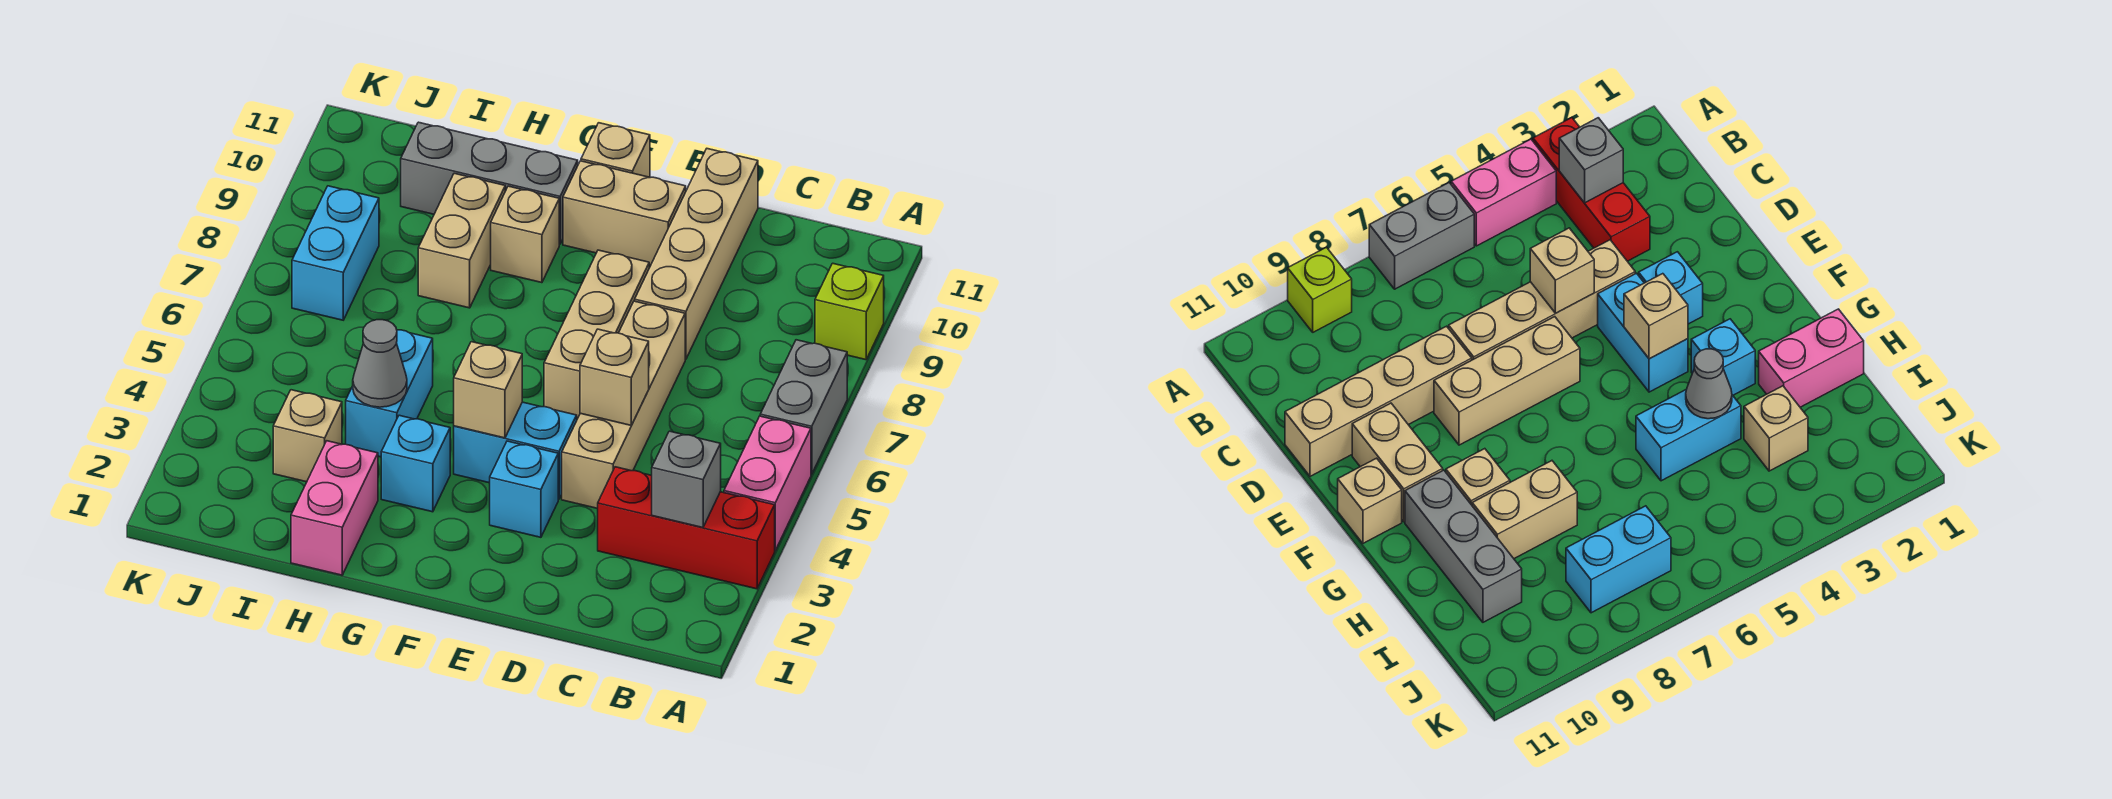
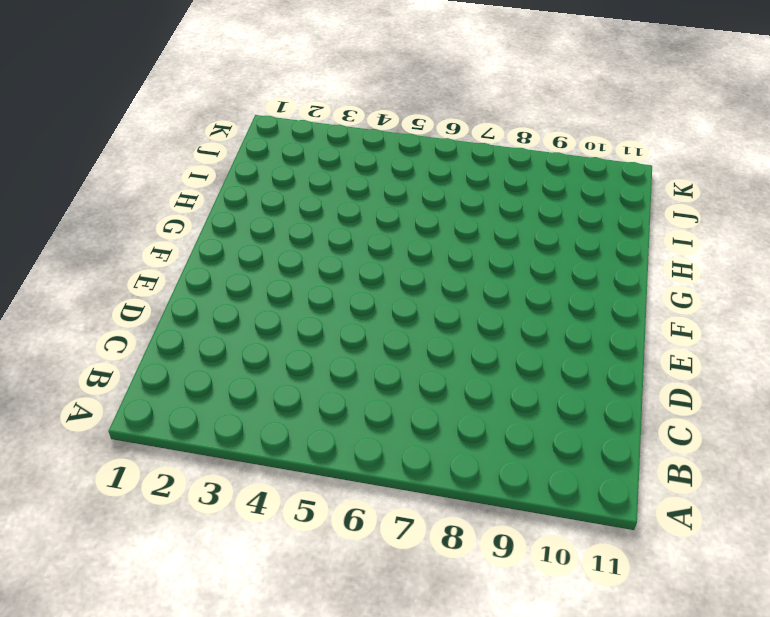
none -> red 1x3 brick [598,467,775,589]
none -> pink 1x2 brick [724,416,811,550]
none -> grey 1x2 brick [760,340,847,474]

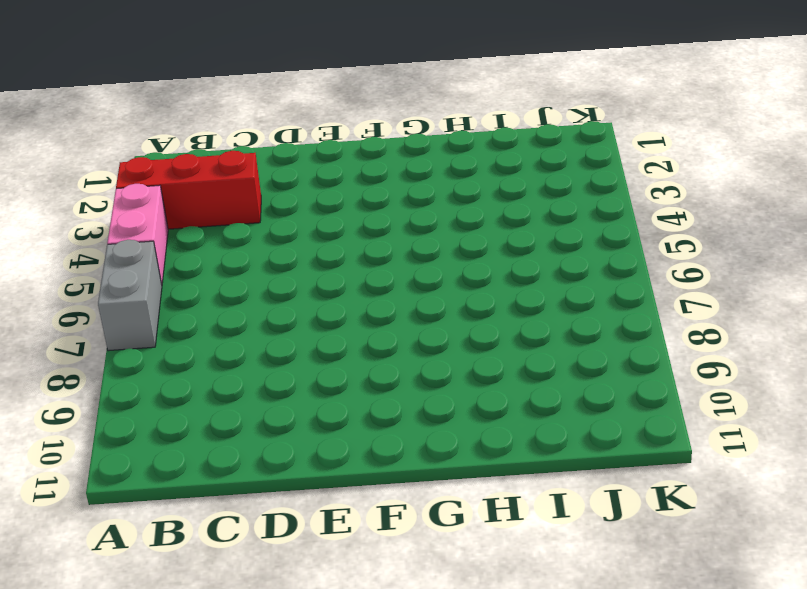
none -> lime 1x1 brick [815,263,884,360]
none -> tan 1x4 brick [562,301,685,508]
none -> tan 1x4 brick [635,149,758,359]

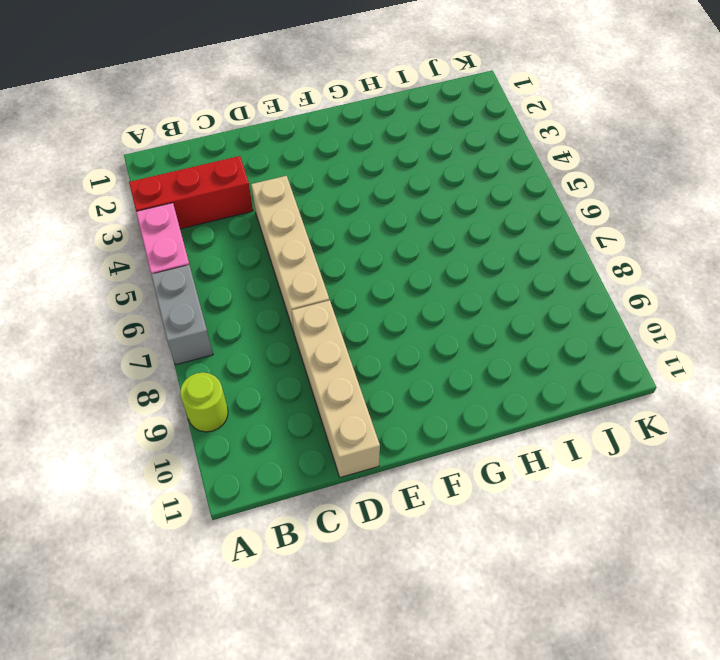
lime 1x1 round brick [180,372,228,432] -> lime 1x1 brick [815,263,884,360]
none -> cyan 1x1 brick [490,441,558,537]
none -> cyan 1x2 brick [454,402,577,499]
none -> tan 1x3 brick [544,250,649,419]

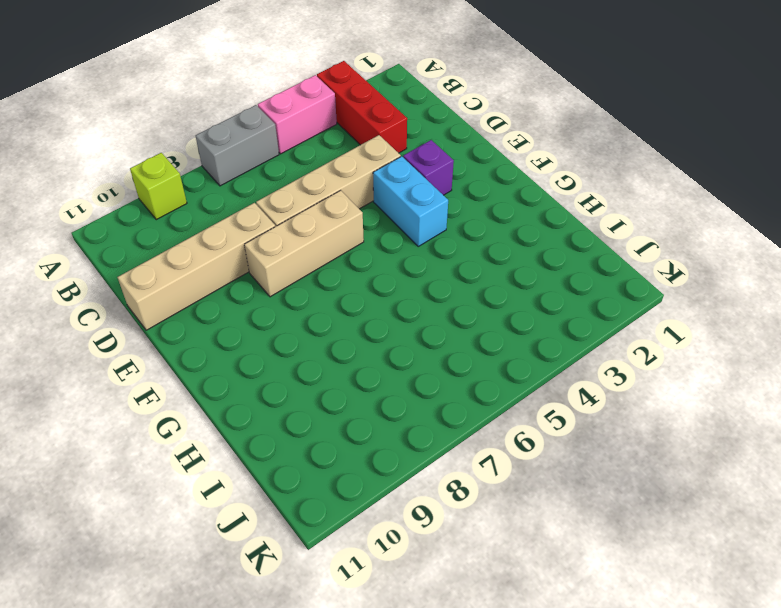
purple 1x1 brick [403,140,454,195] -> cyan 1x1 brick [490,441,558,537]
none -> tan 1x2 brick [563,161,686,266]
none -> tan 1x1 brick [581,123,650,177]
none -> cyan 1x1 brick [381,415,450,512]

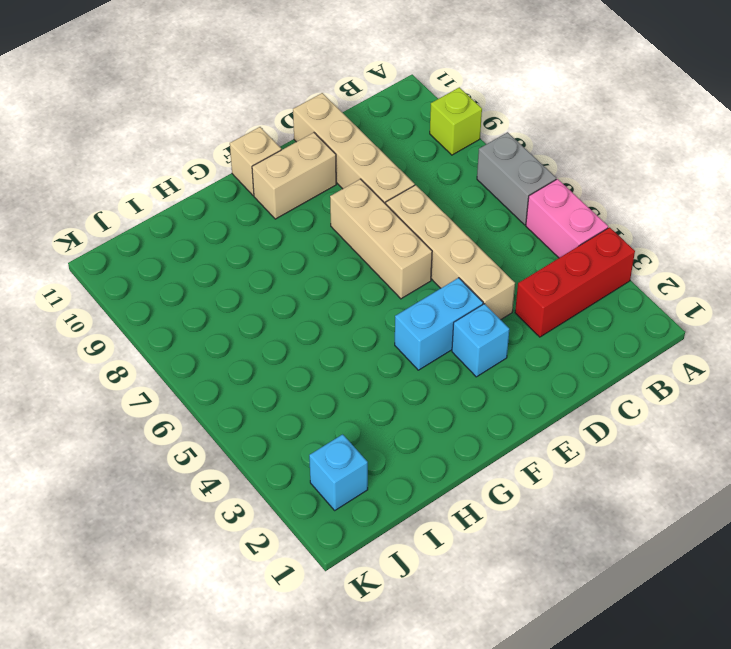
cyan 1x1 brick [309,434,368,510] -> cyan 1x1 brick moved to [381,415,450,512]
none -> tan 1x1 brick [491,186,559,283]
none -> grey 1x3 brick [401,122,578,244]
none -> pink 1x2 brick [291,441,378,575]

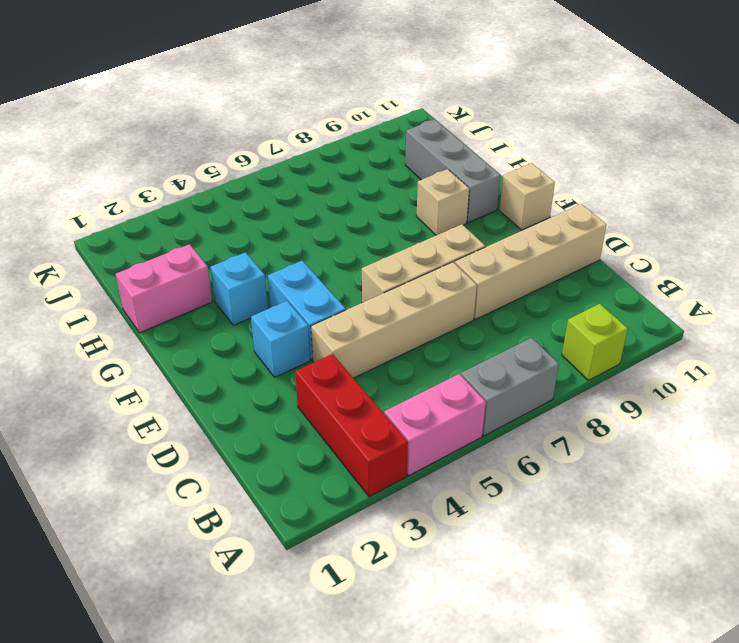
none -> tan 1x2 brick [563,161,686,266]
none -> cyan 1x2 brick [346,330,433,457]
none -> tan 1x2 brick [418,173,505,308]

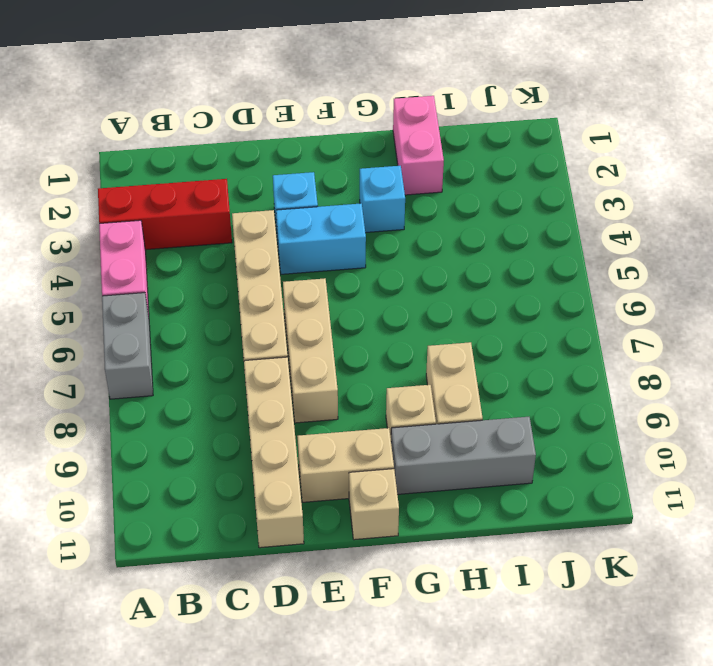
none -> lime 1x1 brick [815,263,884,360]
none -> cyan 1x2 brick [346,330,433,457]
none -> tan 1x1 brick [273,390,342,482]

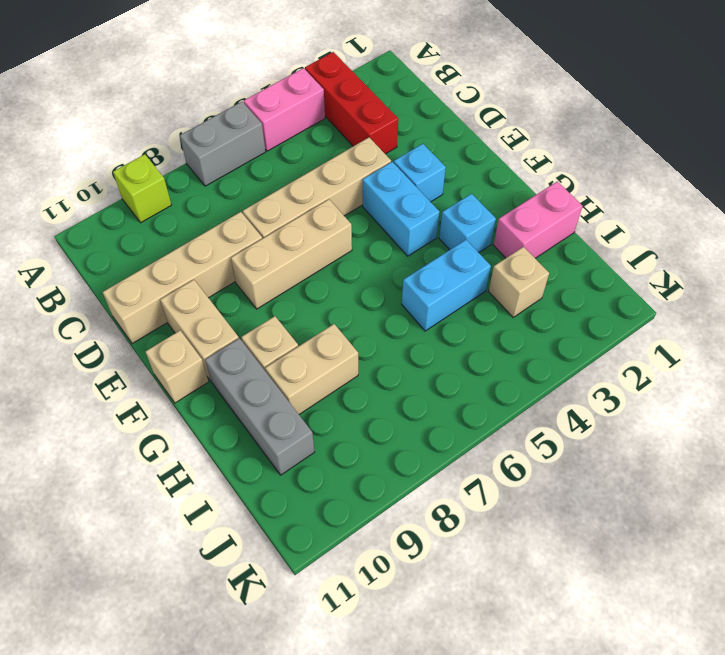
none -> cyan 1x2 brick [292,186,379,320]
none -> grey 1x1 brick [652,431,721,528]
none -> tan 1x1 brick [580,329,649,425]

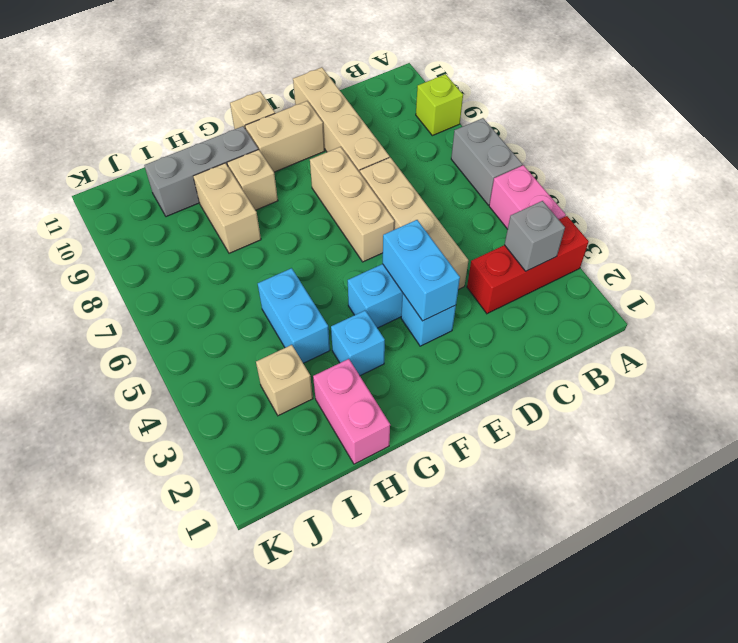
cyan 1x2 brick [383,220,460,321] -> cyan 1x2 brick moved to [292,186,379,320]
none -> tan 1x1 brick [580,329,649,425]
none -> tan 1x1 brick [454,342,522,438]
none -> grey 1x1 cone [353,320,407,407]

